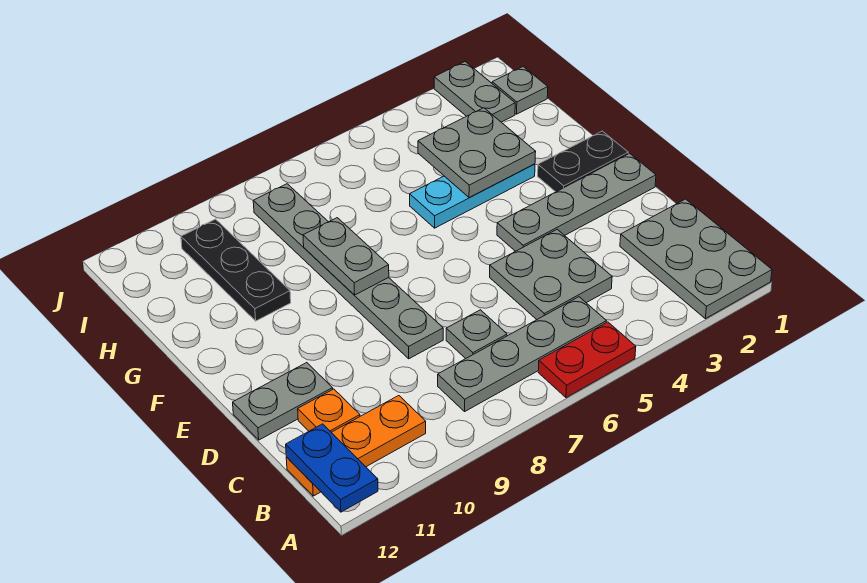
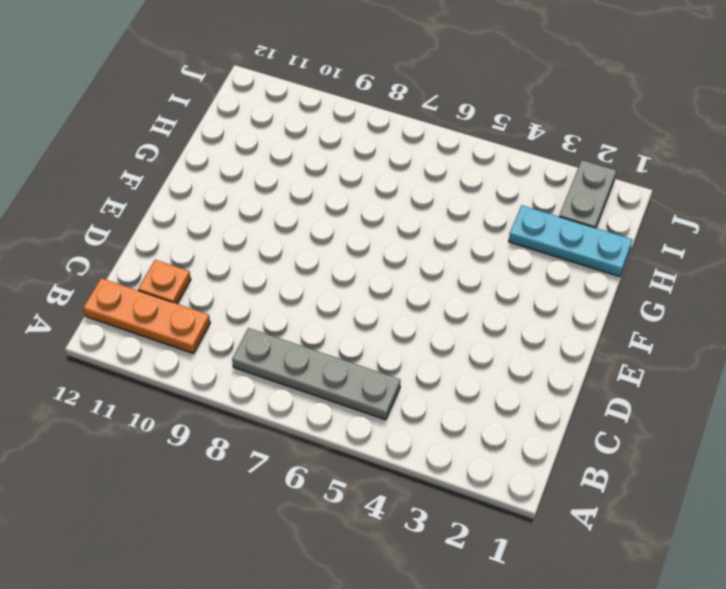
cyan 1x3 plate [509,205,633,277] -> cyan 1x3 plate moved to [410,164,535,228]
none -> grey 2x3 plate [620,199,772,319]
none -> red 1x2 plate [538,322,636,398]
none -> grey 2x2 plate [490,229,612,319]

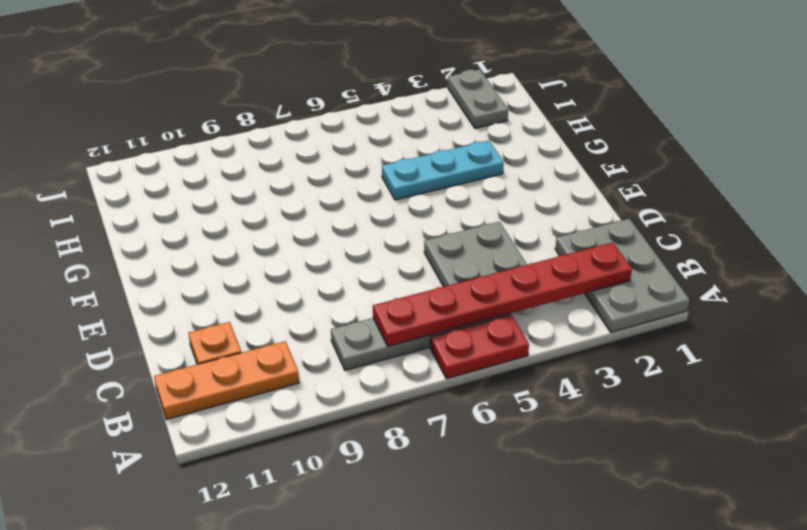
red 1x6 plate [373,242,632,346] -> none
none -> grey 1x1 plate [446,310,507,359]
none -> grey 1x6 plate [253,184,443,359]
none -> grey 1x2 plate [233,363,333,440]

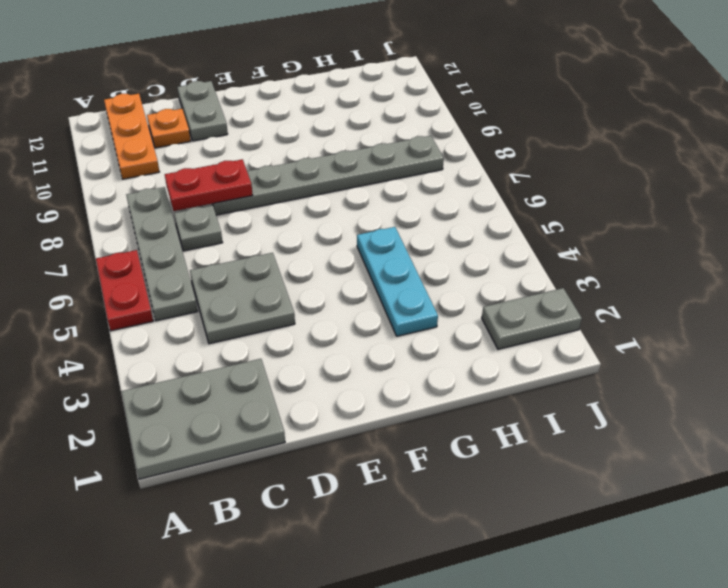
red 1x2 plate [165,159,253,211] -> none
none -> grey 1x4 plate [497,153,656,251]
none -> black 1x2 plate [538,131,628,192]
none -> black 1x3 plate [181,219,291,321]

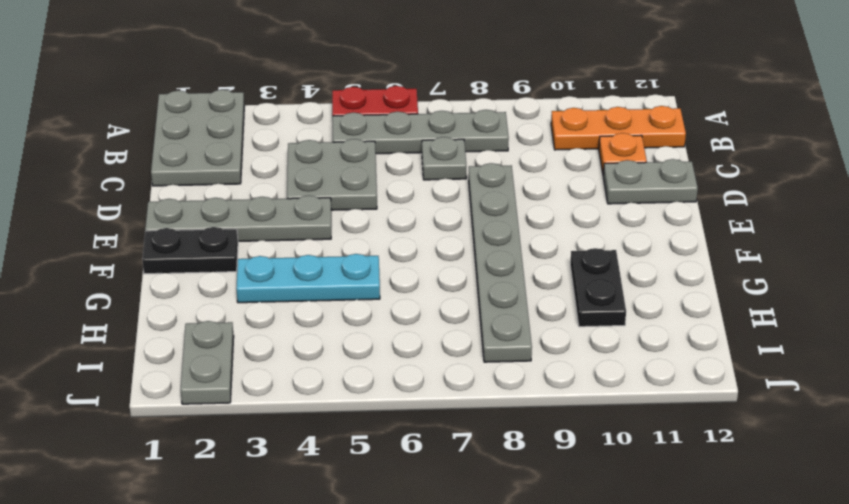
black 1x2 plate [570,248,626,327] -> black 1x3 plate [181,219,291,321]
none -> grey 1x1 plate [492,67,548,114]
none -> blue 1x2 plate [286,424,378,512]
none -> grey 1x2 plate [303,218,389,295]

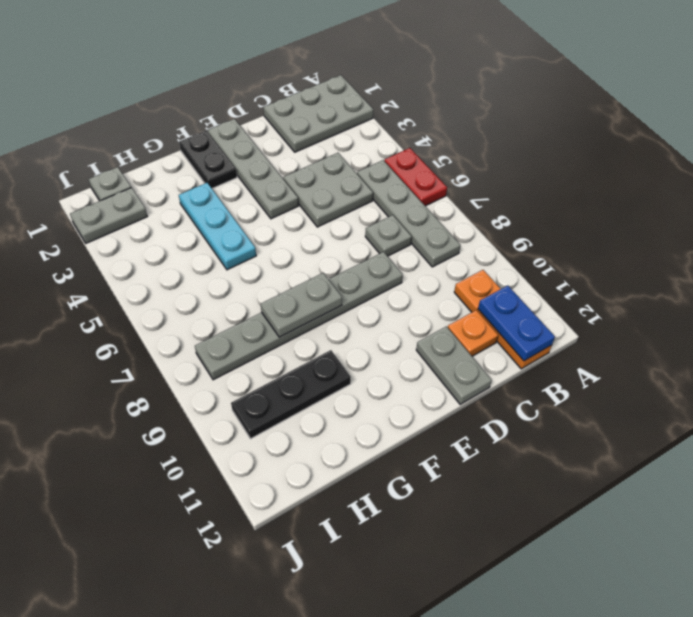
blue 1x2 plate [478,286,555,361] -> blue 1x2 plate turned to [286,424,378,512]
none -> grey 2x2 plate [418,108,536,198]

